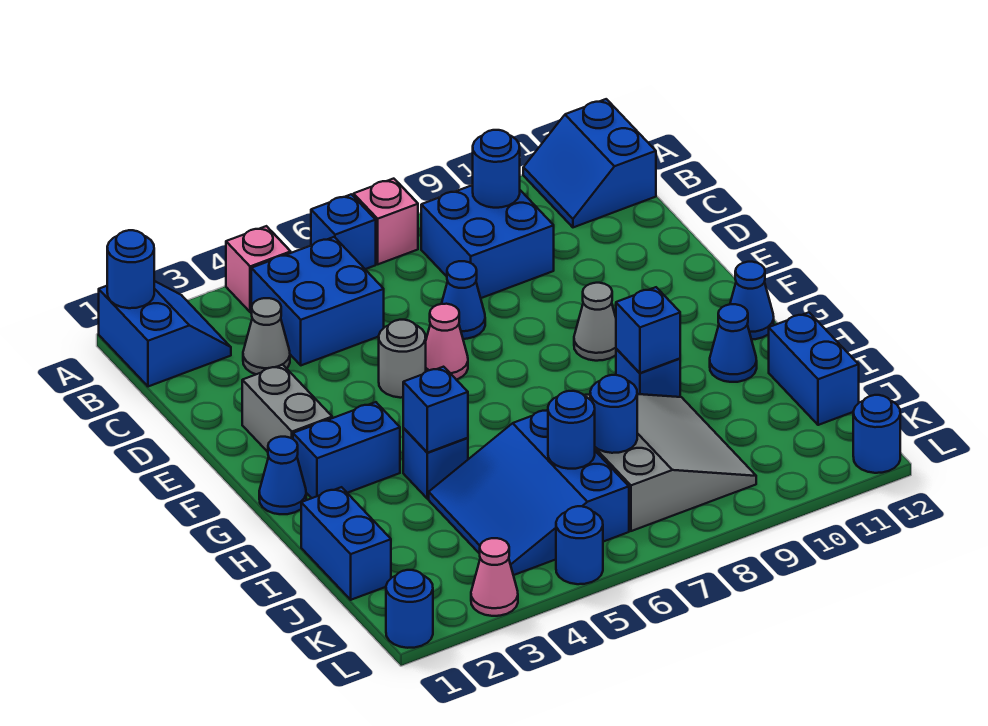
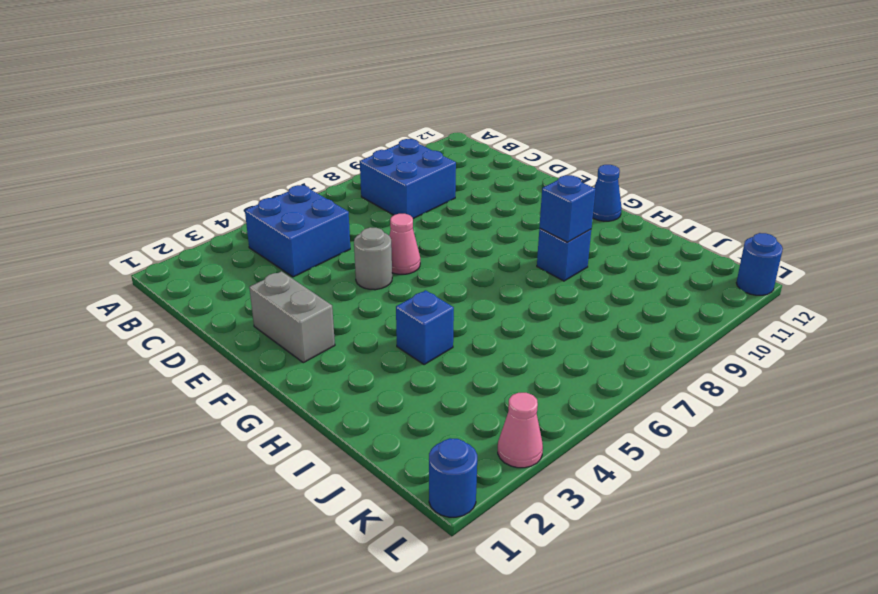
none -> blue 2x2 slope [99,281,231,387]
none -> pink 1x1 brick [226,226,291,312]
none -> blue 1x1 brick [311,194,376,269]
none -> pink 1x1 brick [354,179,418,264]

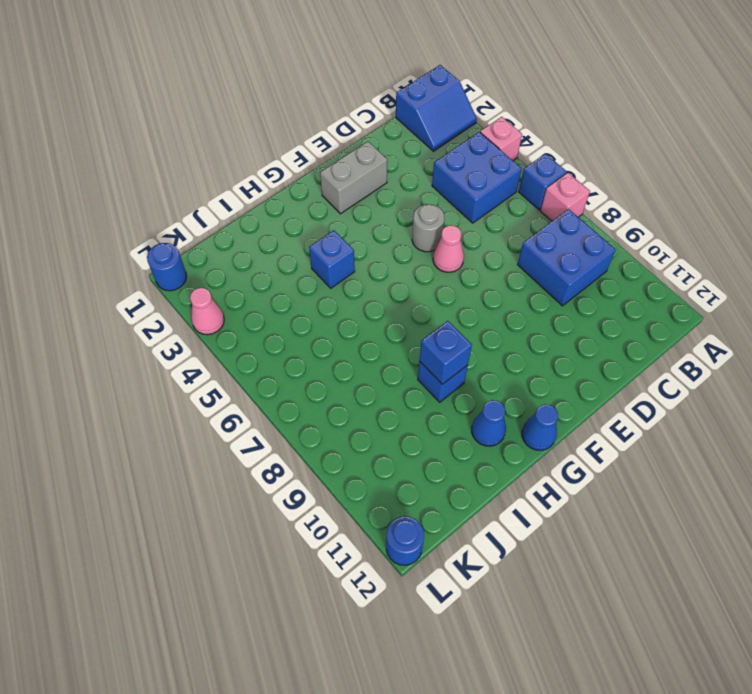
none -> blue 2x2 slope [523,99,656,227]
none -> grey 1x1 cone [243,298,290,374]
none -> blue 1x1 cone [442,261,485,339]
none -> grey 1x1 cone [574,283,616,361]

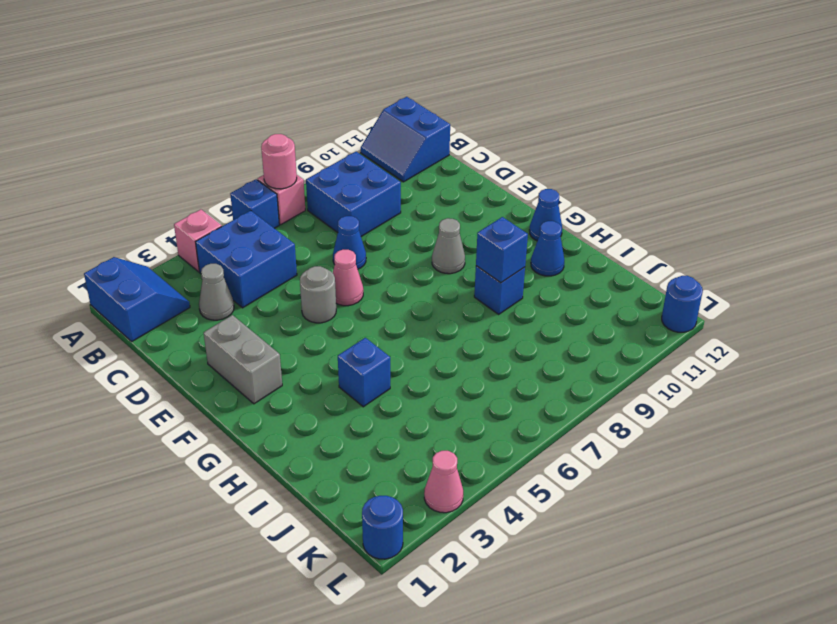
pink 1x1 round brick [261,134,297,189] -> none
none -> blue 1x1 cone [259,437,306,514]
none -> blue 1x2 brick [293,402,400,498]
none -> blue 1x2 brick [301,487,391,600]
none -> blue 3x3 slope [429,410,629,575]

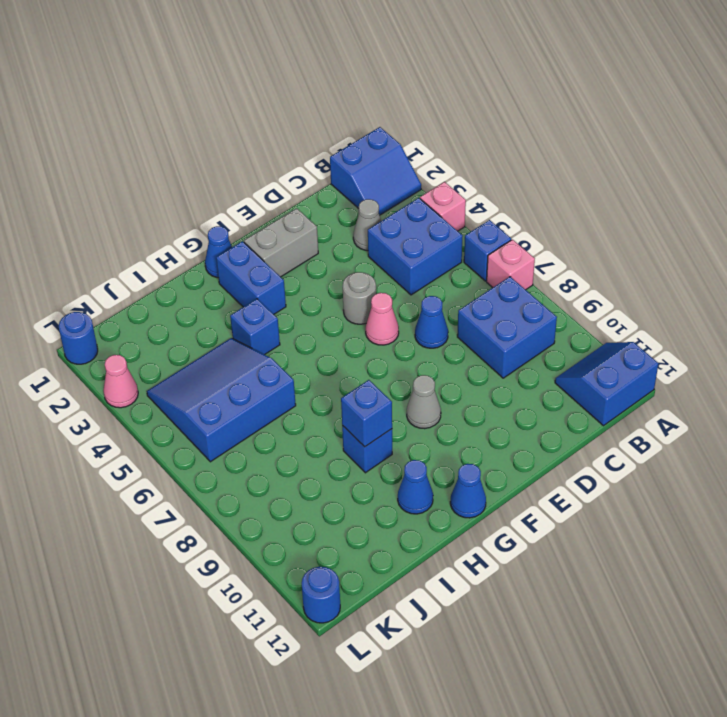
none -> blue 1x2 brick [301,487,391,600]
none -> grey 3x3 slope [584,394,756,531]
none -> blue 1x2 brick [769,312,859,425]
none -> blue 1x1 round brick [556,506,603,584]

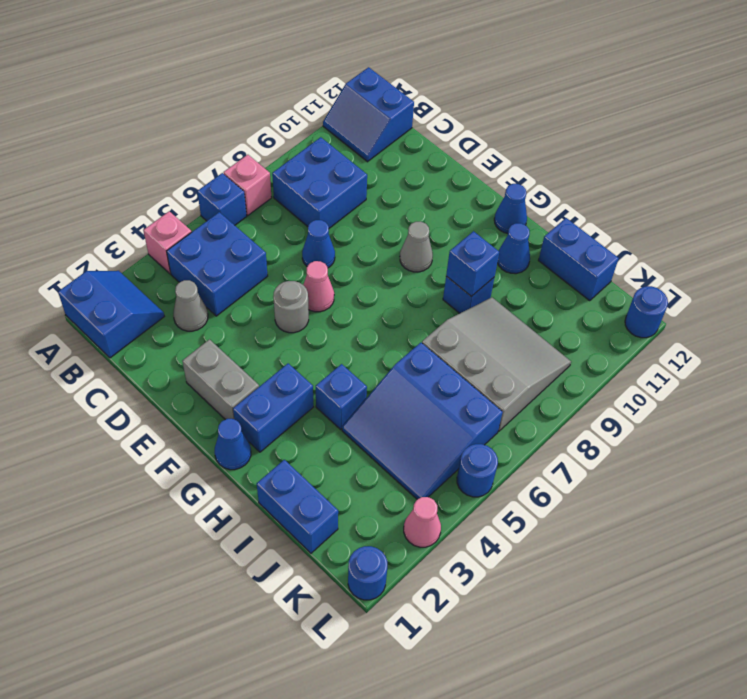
none -> blue 1x1 round brick [107,230,154,308]
none -> blue 1x1 round brick [473,130,520,208]
none -> blue 1x1 brick [403,367,468,453]
none -> blue 1x1 round brick [548,391,595,469]

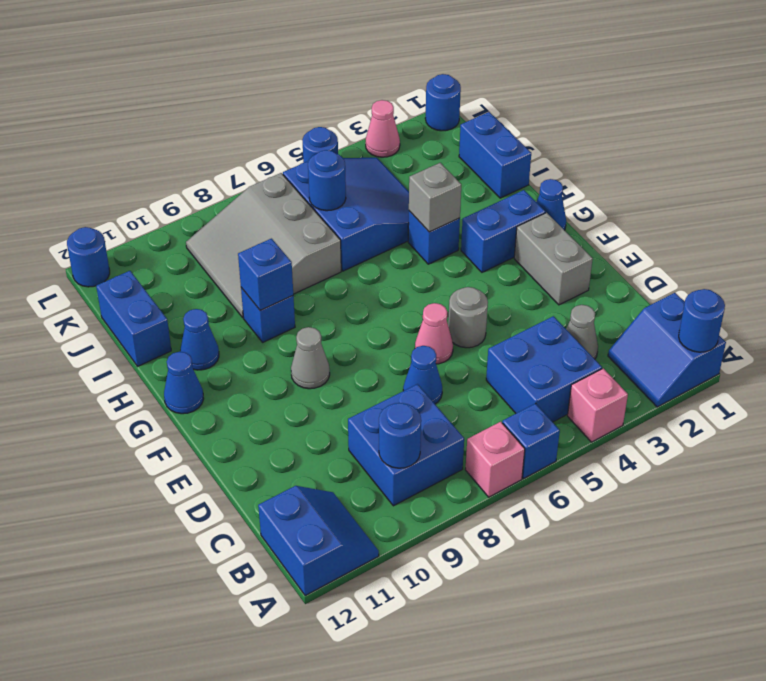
grey 1x1 brick [409,163,461,232] -> blue 1x1 brick [403,367,468,453]
none -> blue 1x1 round brick [590,375,637,453]

